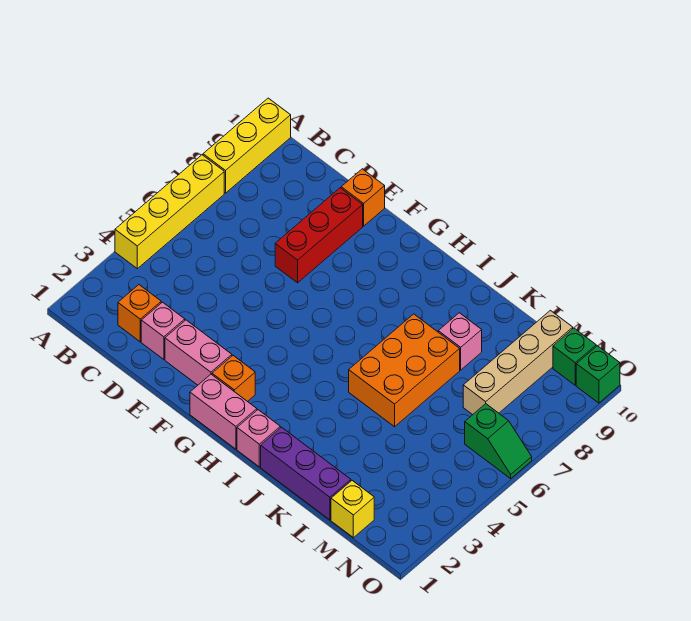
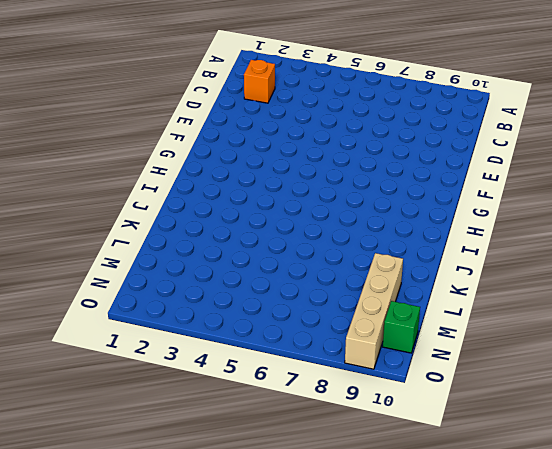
tan 1x4 brick [345,253,403,369] -> tan 1x4 brick turned to [463,310,573,415]
none -> yellow 1x4 brick [115,155,224,269]
none -> yellow 1x3 brick [203,98,291,193]
none -> pink 1x1 brick [141,302,185,359]

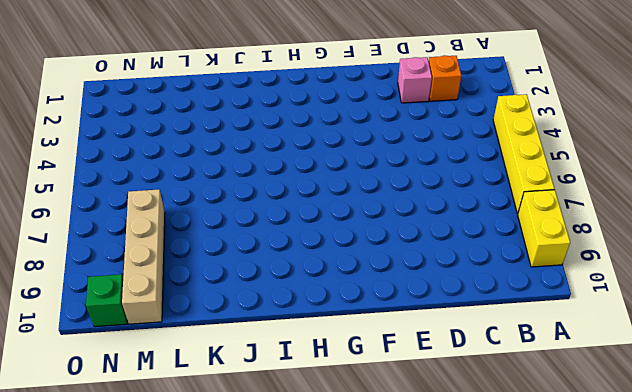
yellow 1x2 brick [518,190,570,267] -> yellow 1x3 brick [203,98,291,193]
none -> pink 1x2 brick [165,320,232,385]
none -> red 1x3 brick [275,188,363,283]
none -> orange 1x1 brick [341,169,385,226]

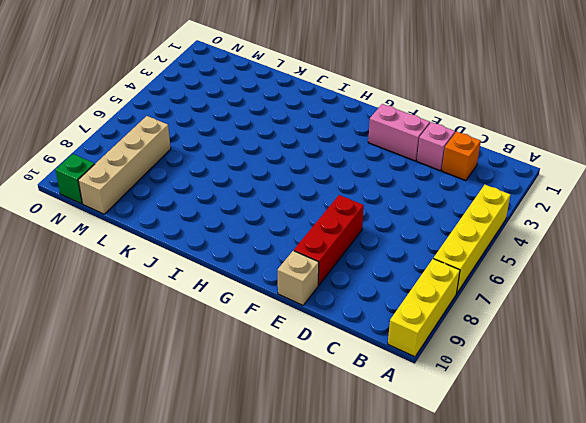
tan 1x1 brick [278,251,319,305] -> orange 1x1 brick [341,169,385,226]
none -> pink 1x2 brick [190,374,257,449]
none -> orange 1x1 brick [212,356,255,402]
none -> pink 1x1 brick [237,410,280,467]

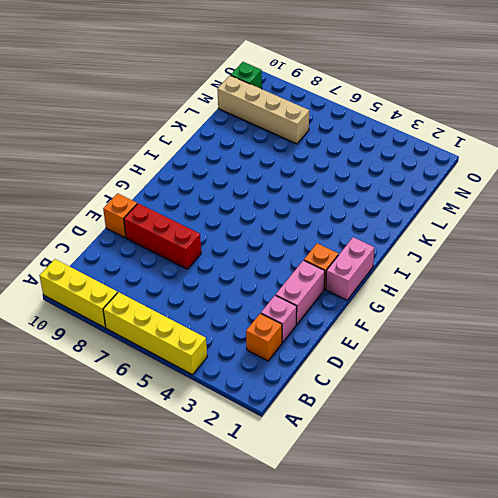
none -> pink 1x1 brick [237,410,280,467]
none -> purple 1x3 brick [261,427,351,520]
none -> orange 2x3 brick [349,314,460,427]

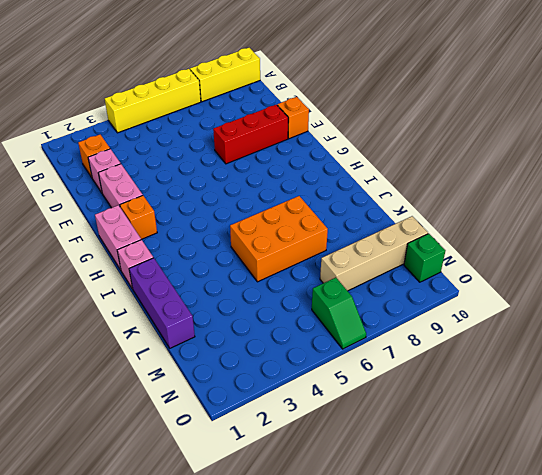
none -> pink 1x1 brick [438,313,482,370]
none -> yellow 1x1 brick [331,481,374,538]
none -> green 1x1 brick [576,346,620,403]

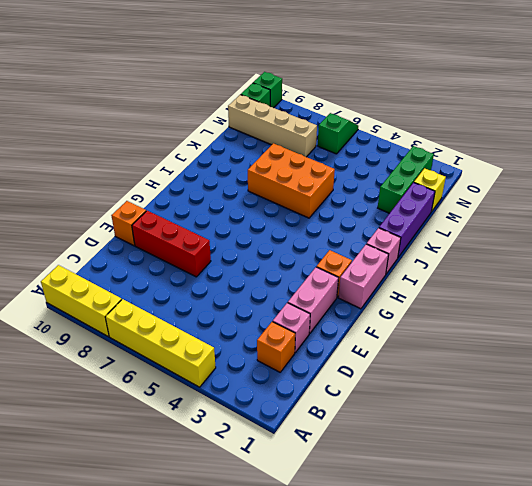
green 1x3 brick [378,146,434,213] -> none
none -> pink 1x1 brick [438,313,482,370]

